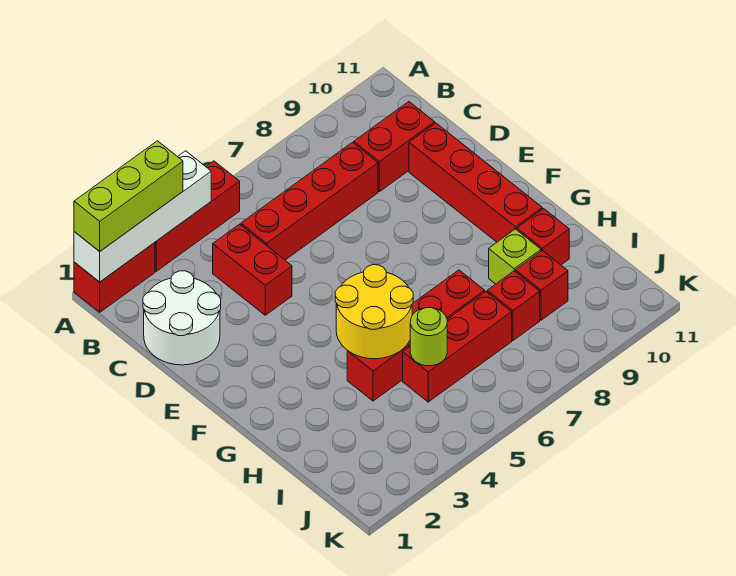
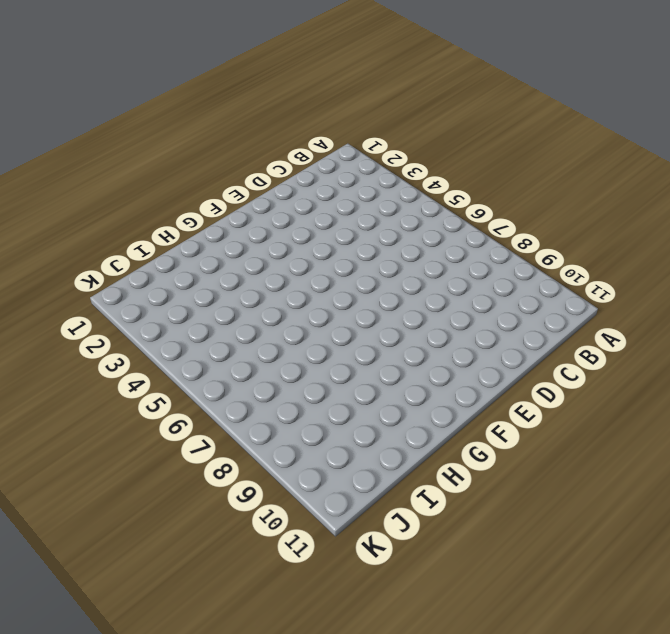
none -> red 1x2 brick [74,243,155,312]
none -> red 1x3 brick [155,161,240,271]
none -> white 2x2 round brick [143,271,221,365]

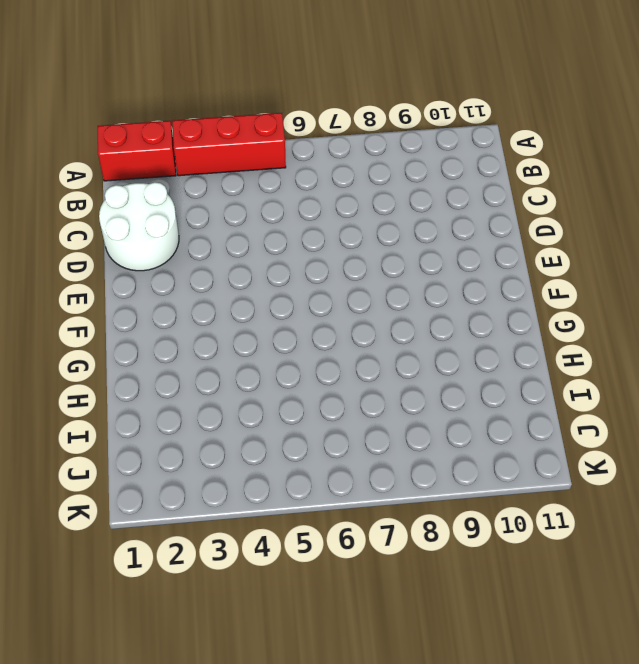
none -> red 1x2 brick [213,224,292,315]
none -> red 1x4 brick [241,142,378,260]
none -> red 1x2 brick [354,102,435,192]

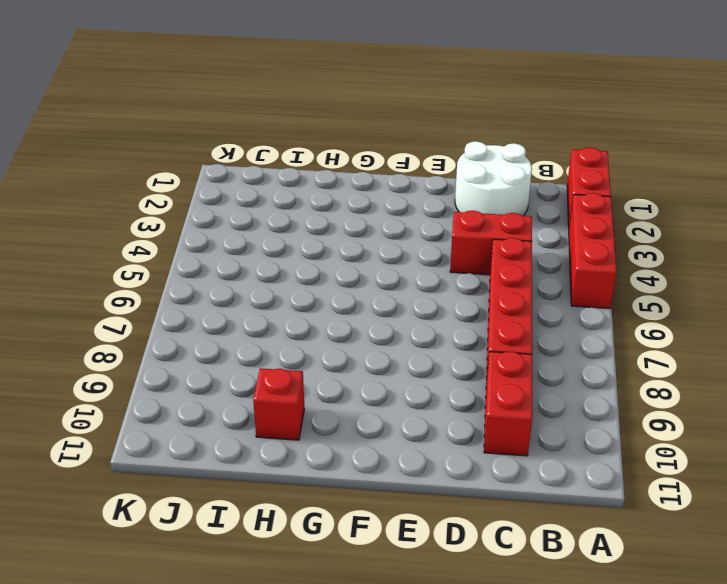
none -> red 1x4 brick [409,123,542,242]
none -> red 1x4 brick [347,270,485,401]
none -> lime 1x1 brick [489,229,541,284]

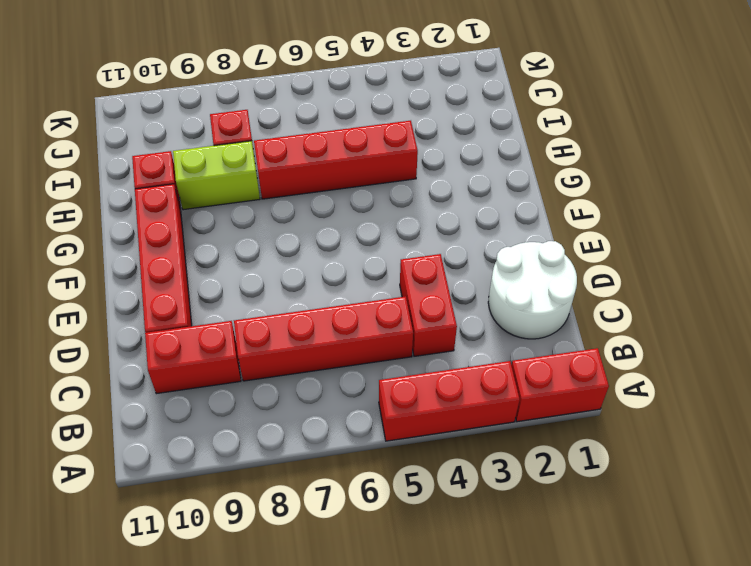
lime 1x2 brick [173,141,260,210] -> lime 1x1 brick [489,229,541,284]
none -> red 1x3 brick [403,292,512,402]
none -> red 1x1 brick [516,250,568,320]
none -> white 1x4 brick [74,151,211,282]

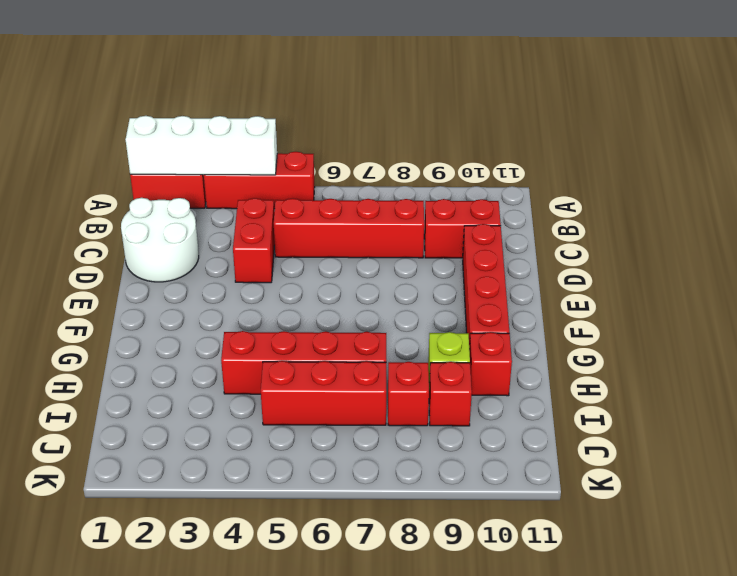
none -> yellow 2x2 round brick [335,265,413,359]
none -> lime 1x1 round brick [410,308,447,366]
none -> lime 1x3 brick [74,141,183,251]

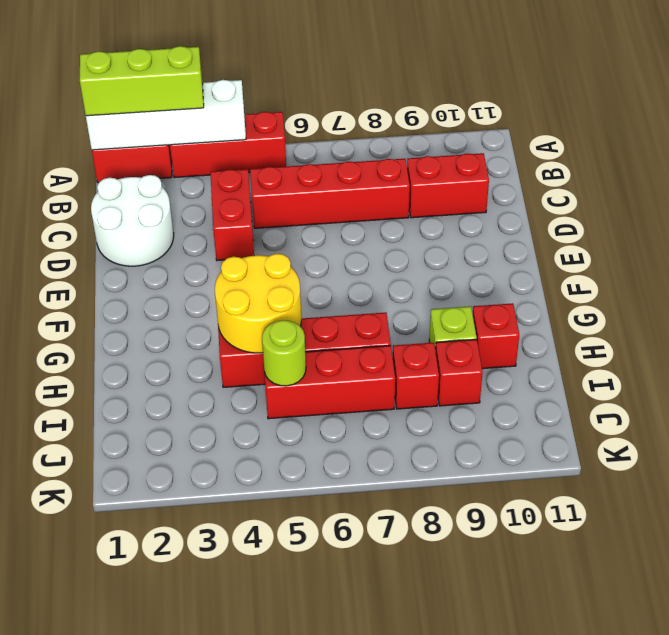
none -> red 1x4 brick [409,123,542,242]

